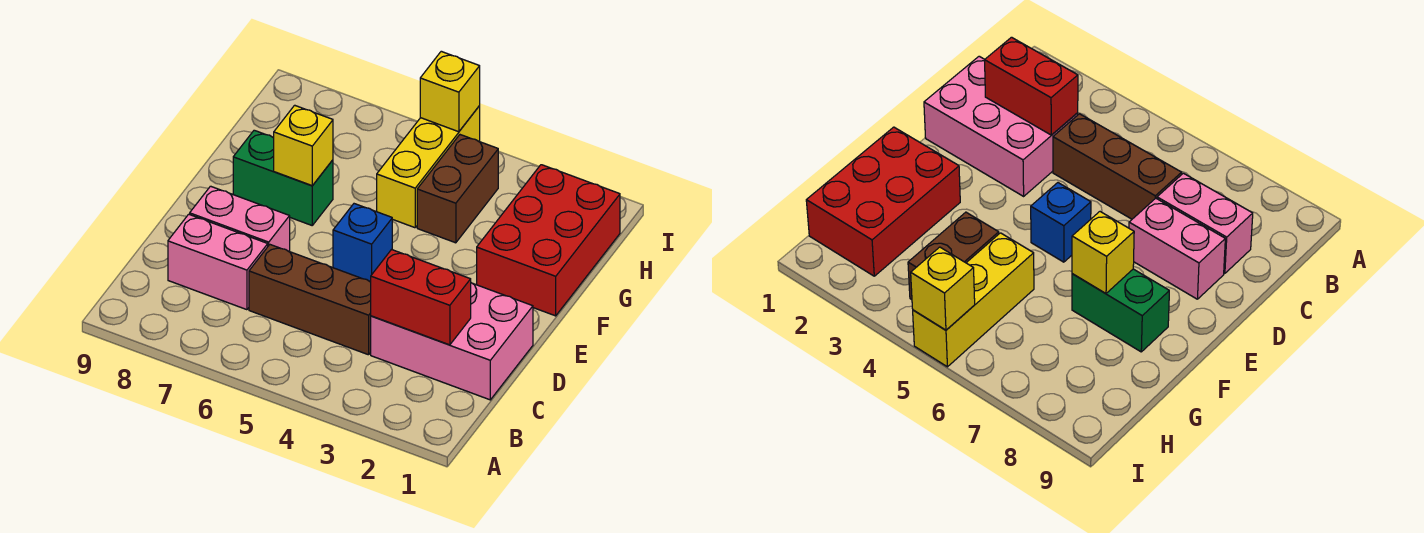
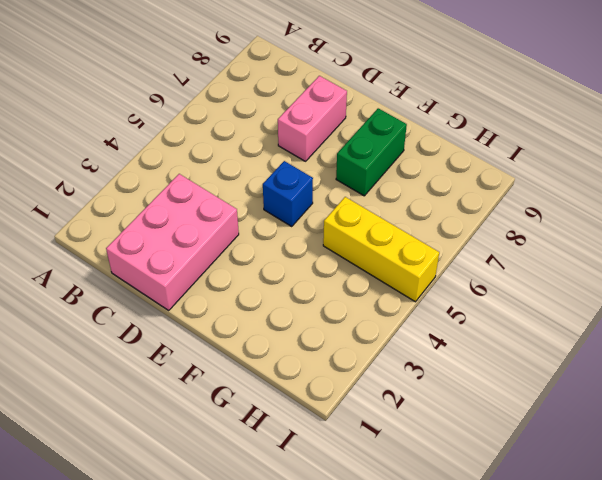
none -> brown 1x3 brick [249,245,371,355]
none -> pink 1x2 brick [168,214,268,310]
none -> red 2x3 brick [477,165,620,316]

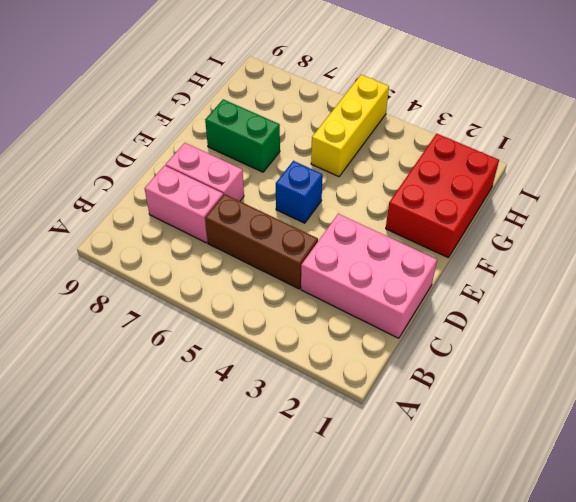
none -> brown 1x2 brick [417,135,498,243]
none -> red 1x2 brick [371,250,471,345]
none -> yellow 1x1 brick [274,105,333,186]

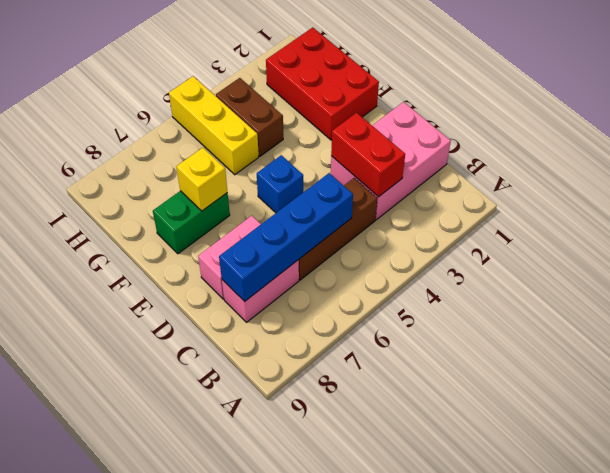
red 1x2 brick [331,113,405,197] -> red 1x2 brick turned to [371,250,471,345]
blue 1x4 brick [219,173,353,301] -> none
none -> yellow 1x1 brick [420,51,480,132]

